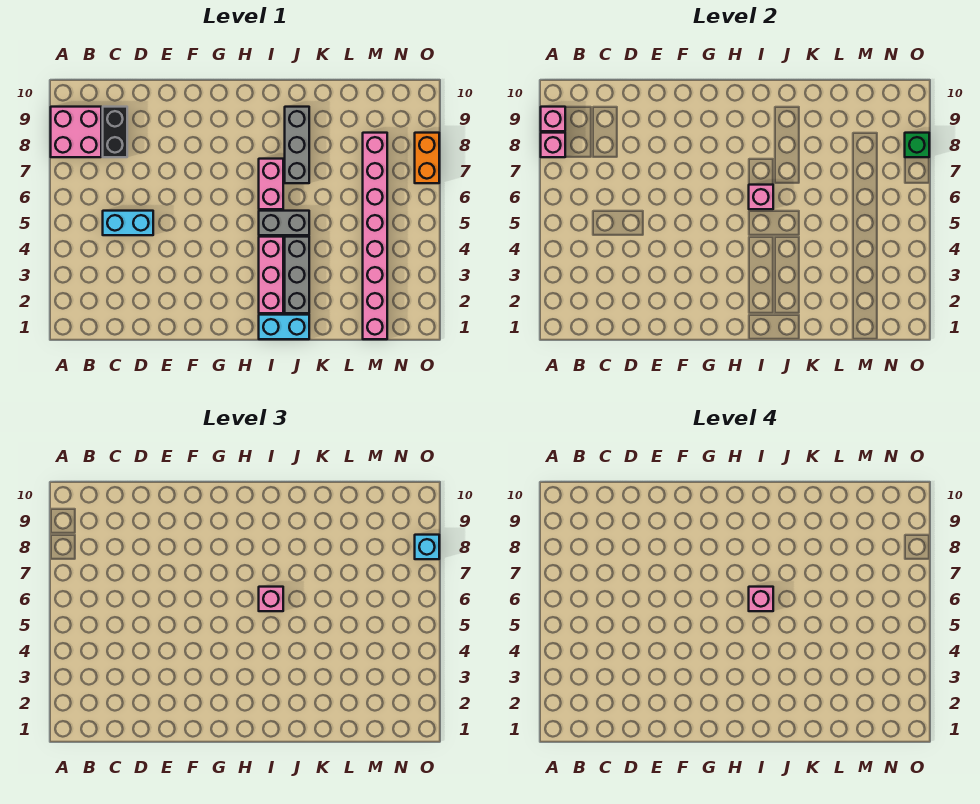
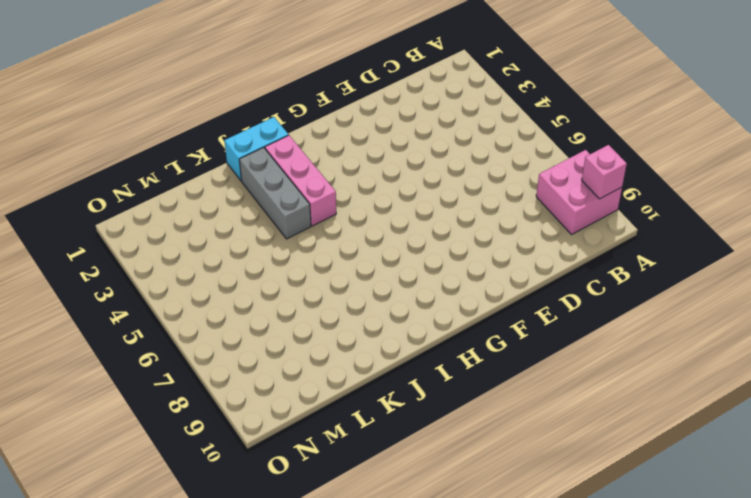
none -> cyan 1x2 brick [103,211,153,235]
none -> black 1x2 brick [103,107,127,157]
none -> grey 1x2 brick [259,211,309,235]

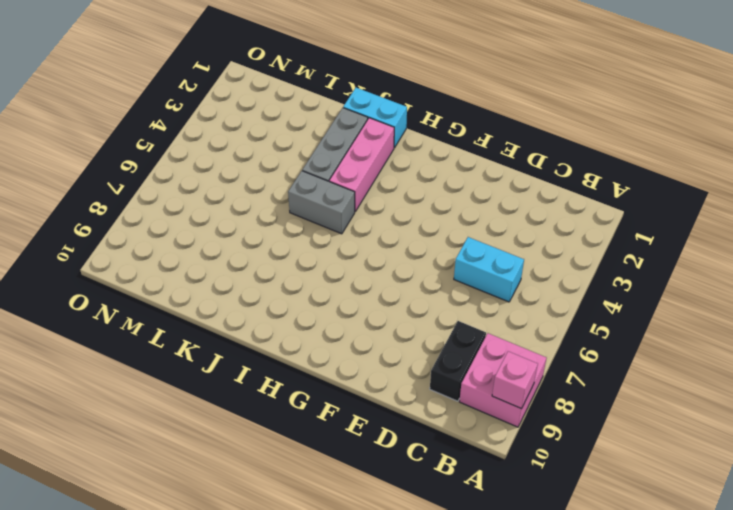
none -> pink 1x2 brick [259,159,283,209]
none -> grey 1x3 brick [285,107,309,183]
none -> pink 1x8 brick [363,133,387,339]

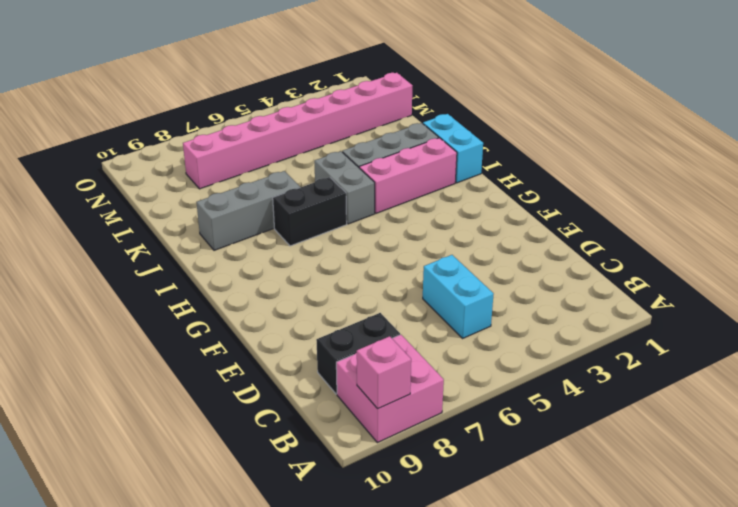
black 1x2 brick [273,177,347,246] -> pink 1x2 brick [259,159,283,209]
none -> orange 1x2 brick [415,133,439,183]
none -> pink 1x1 brick [541,133,565,157]
none -> pink 1x1 brick [749,185,773,209]

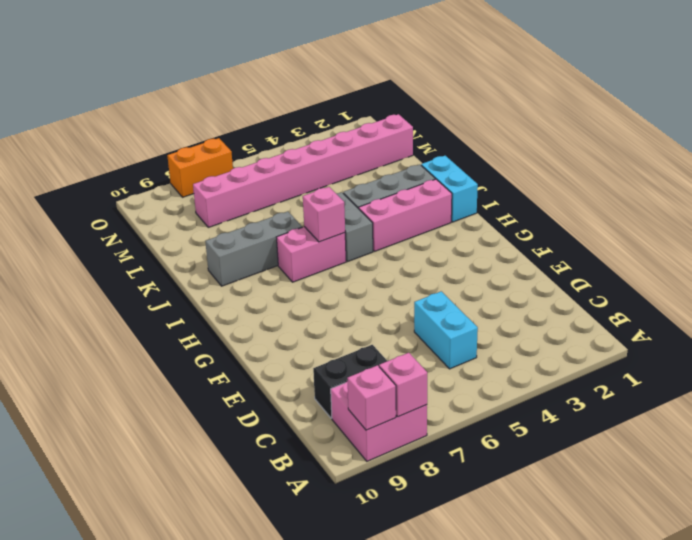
none -> green 1x1 brick [905,133,929,157]
none -> pink 1x1 brick [259,587,283,611]
none -> cyan 1x1 brick [415,535,439,559]

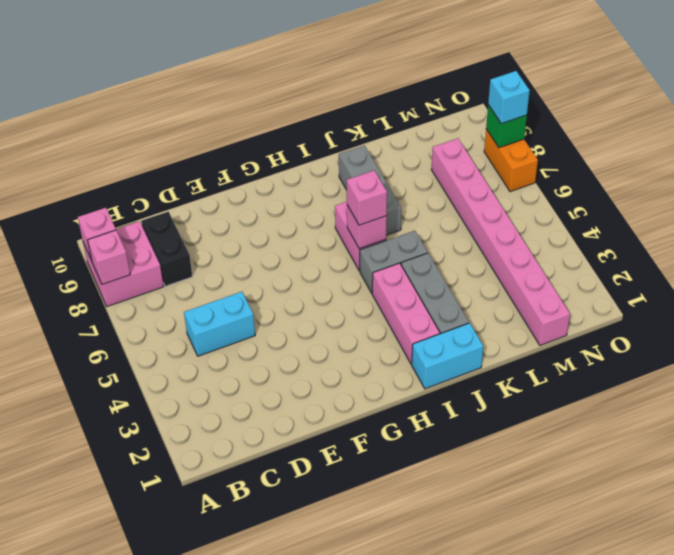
none -> pink 1x1 brick [749,587,773,611]

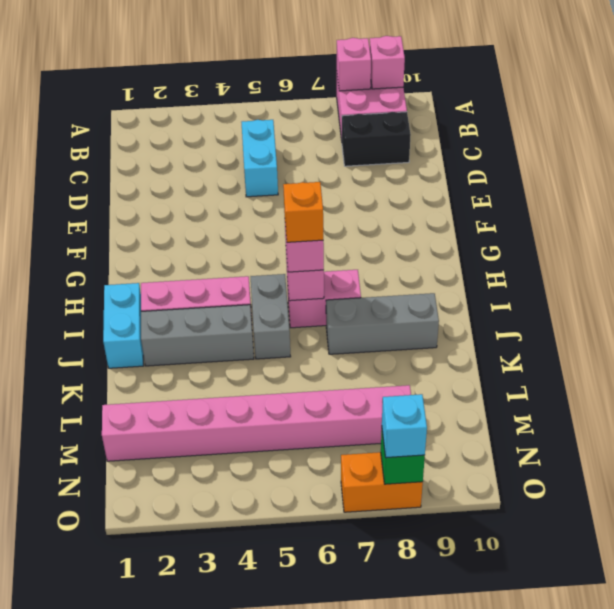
orange 1x1 brick [283,182,323,242] -> pink 1x1 brick [749,587,773,611]

